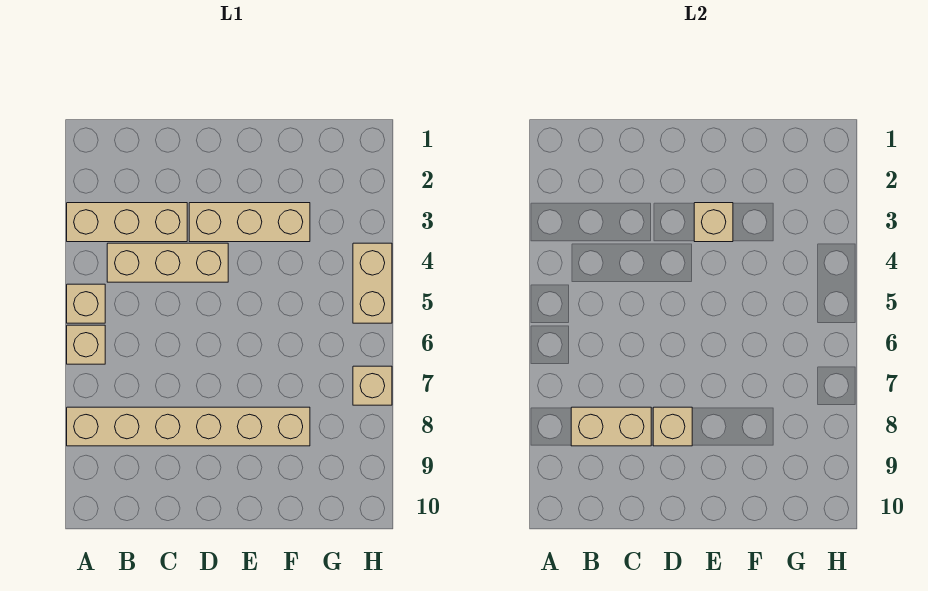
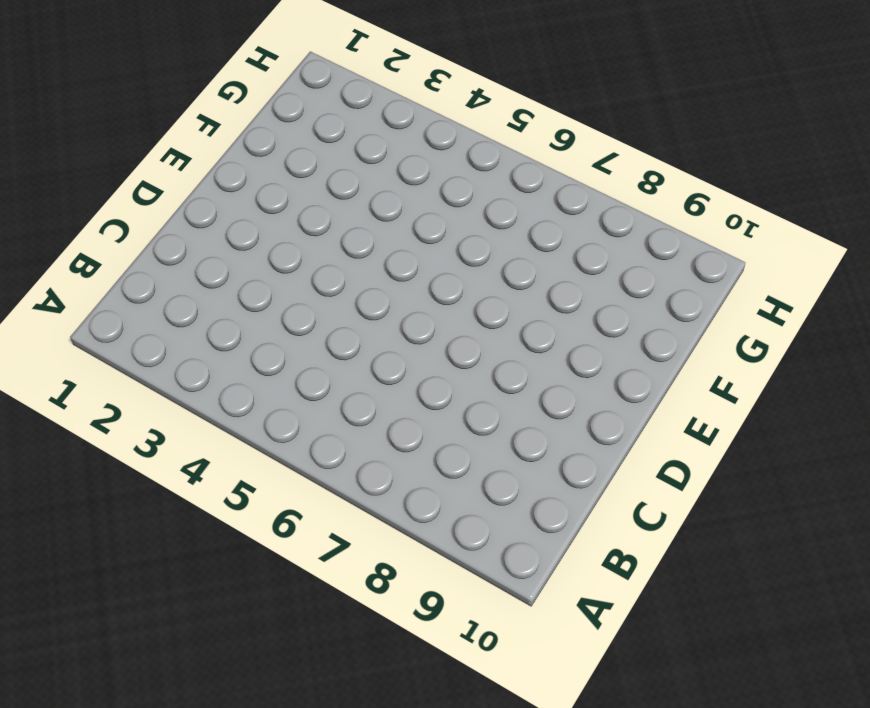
none -> tan 1x3 brick [67,203,187,242]
none -> tan 1x1 brick [67,284,105,323]

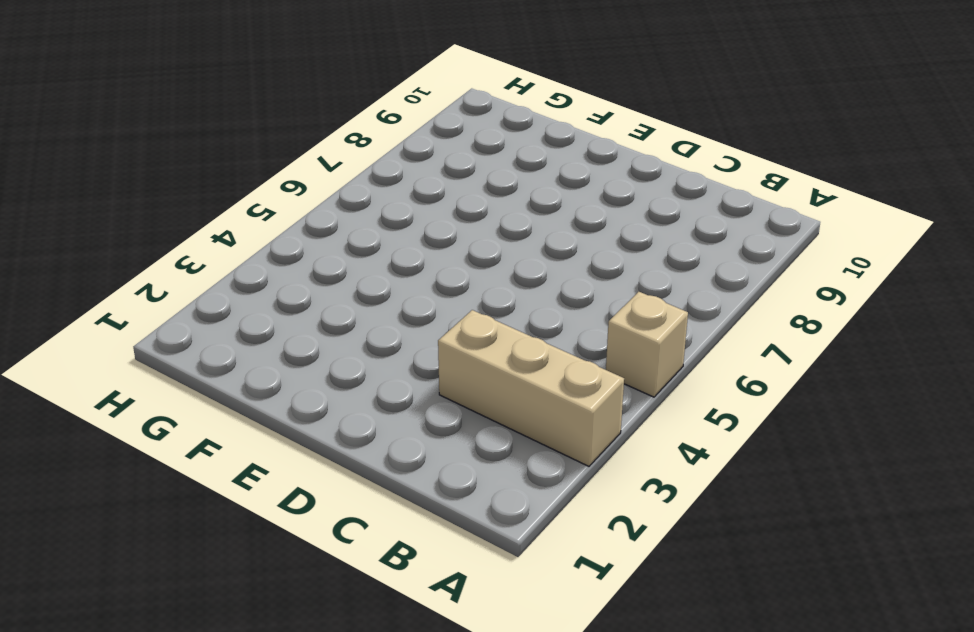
none -> tan 1x1 brick [67,325,105,364]
none -> tan 1x6 brick [67,407,310,446]

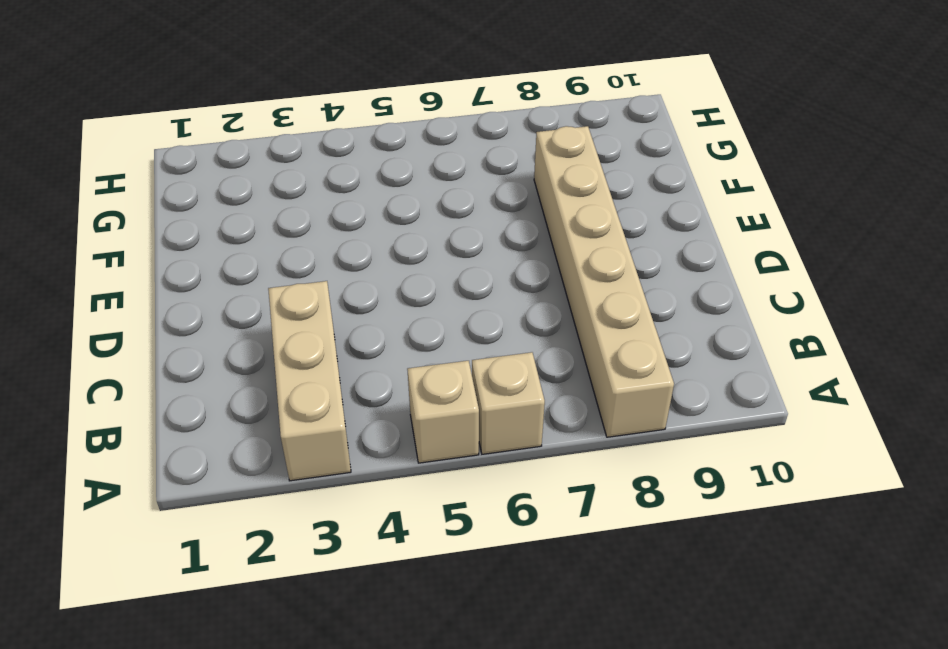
none -> tan 1x3 brick [107,243,228,282]
none -> tan 1x3 brick [189,203,310,242]

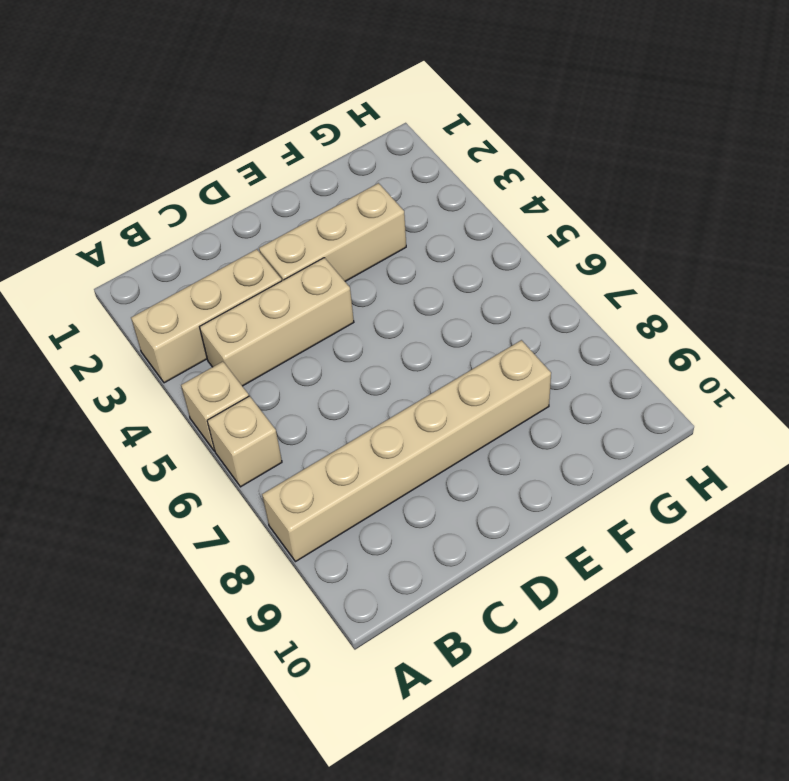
none -> tan 1x2 brick [353,243,392,323]
none -> tan 1x1 brick [353,366,392,405]

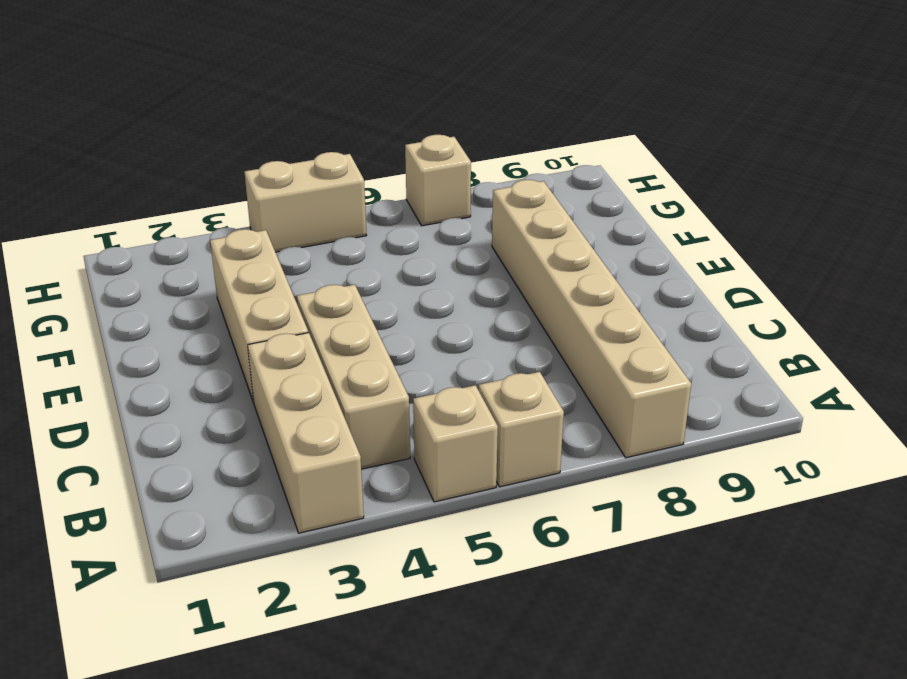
none -> tan 1x2 brick [571,407,651,446]
none -> tan 1x1 brick [653,407,692,446]

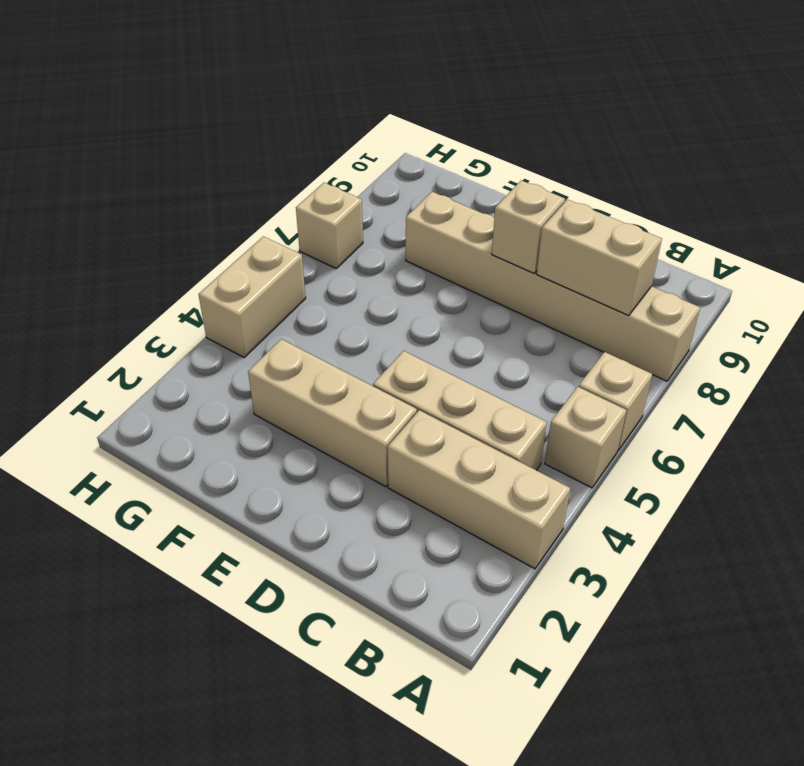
none -> tan 1x1 brick [694,203,733,242]

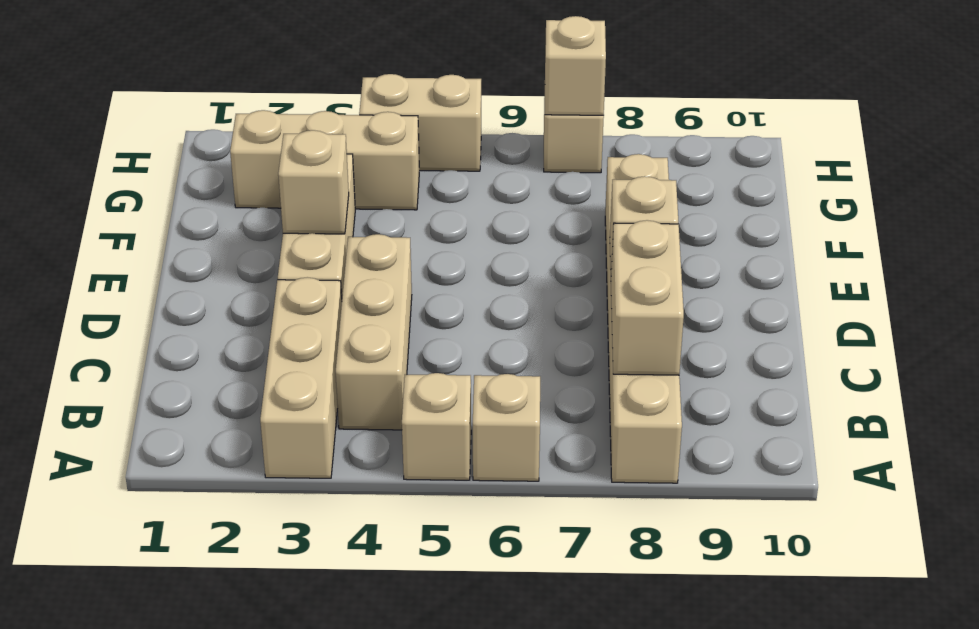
tan 1x3 brick [230,110,419,210] -> none
tan 1x1 brick [545,16,606,115] -> none

